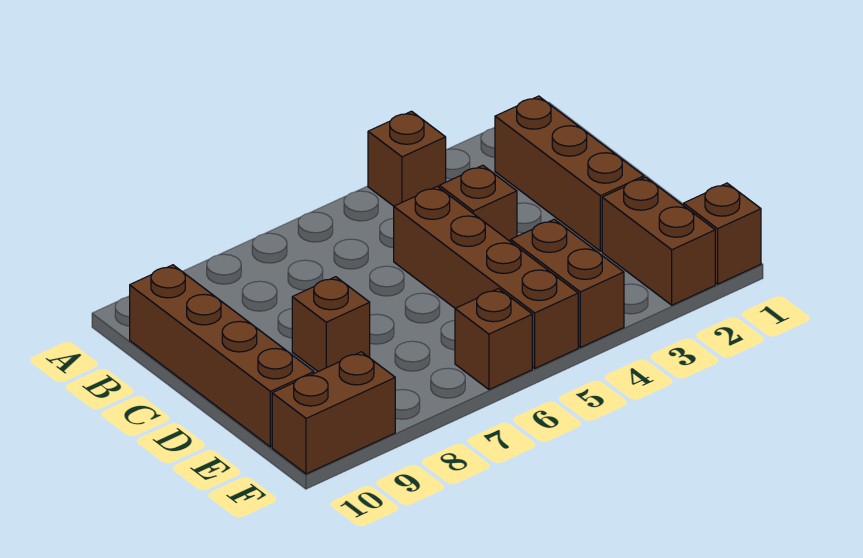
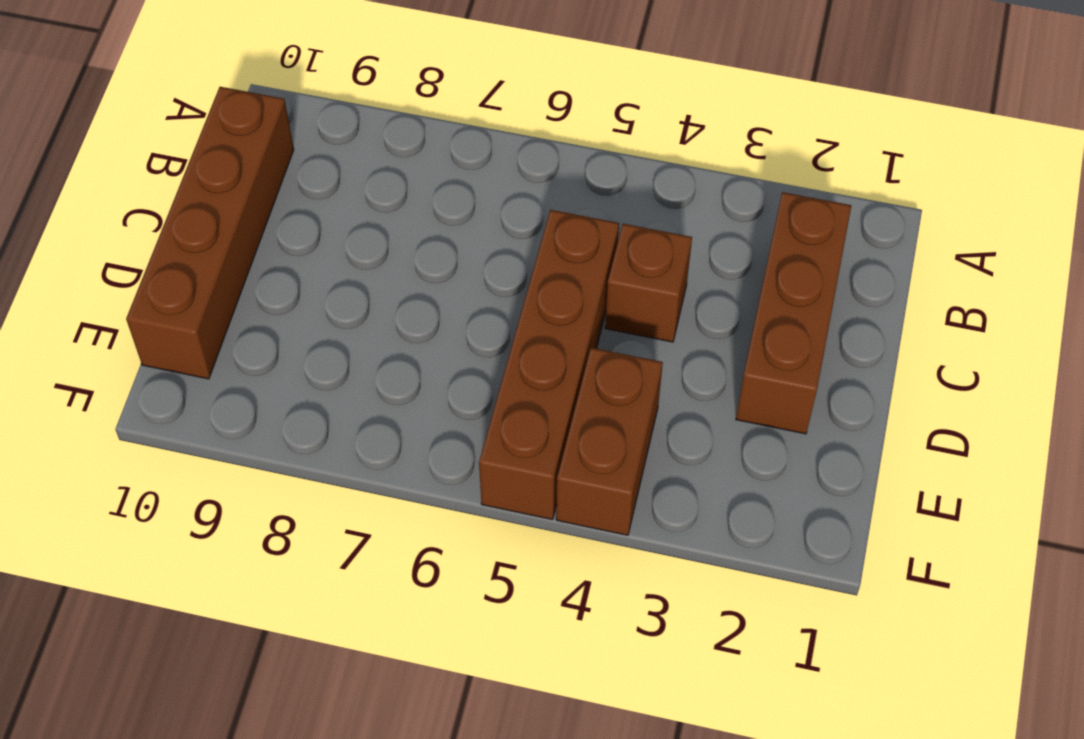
none -> brown 1x1 brick [368,111,446,206]
none -> brown 1x1 brick [292,277,370,371]

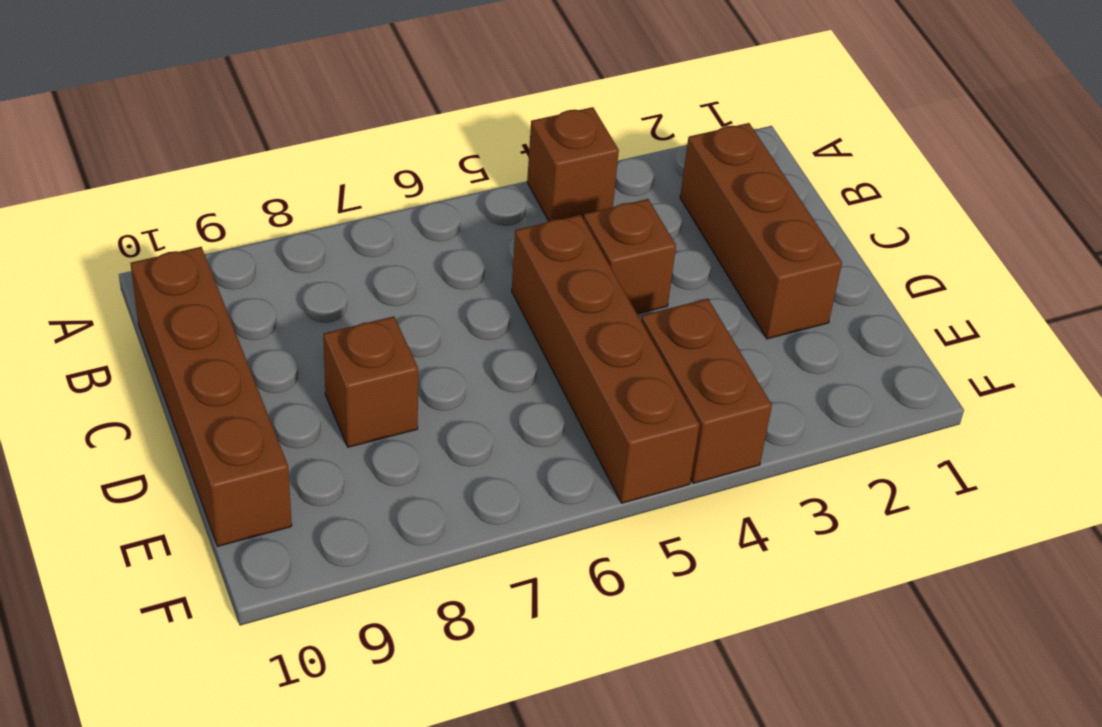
none -> brown 1x2 brick [602,177,715,305]
none -> brown 1x1 brick [684,183,761,284]

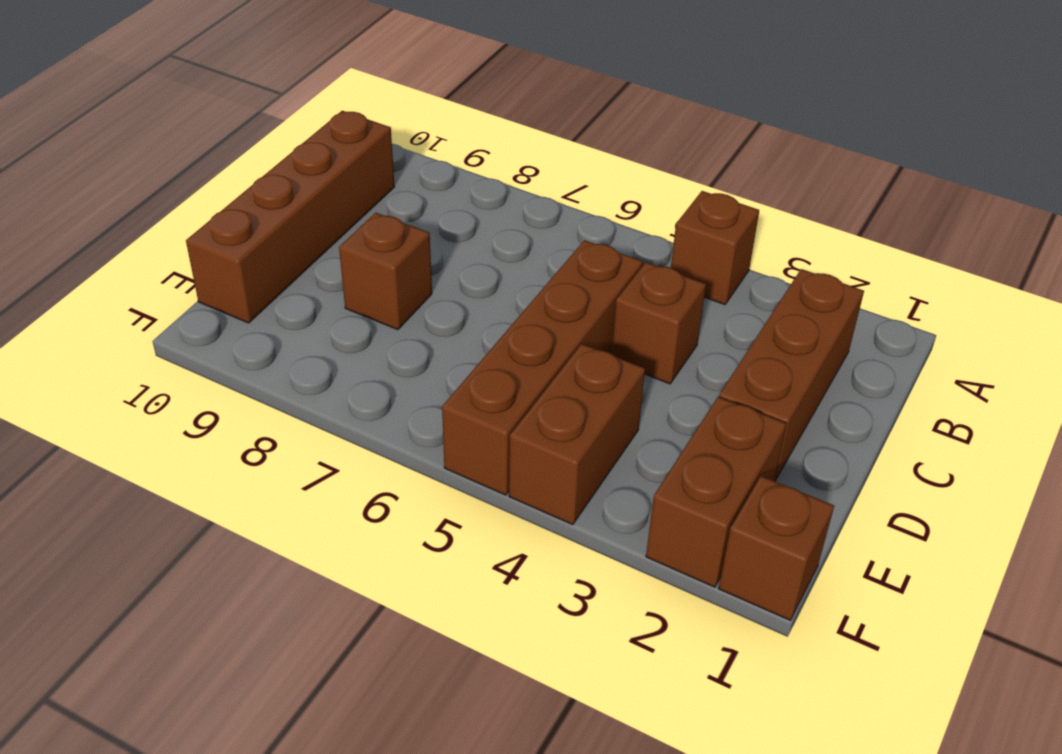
none -> brown 1x1 brick [455,289,532,390]
none -> brown 1x2 brick [272,352,395,474]

